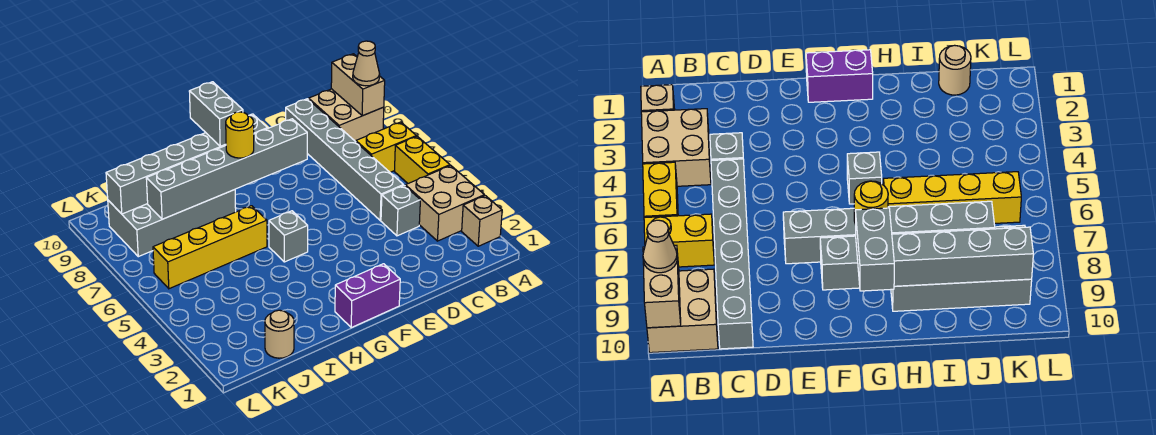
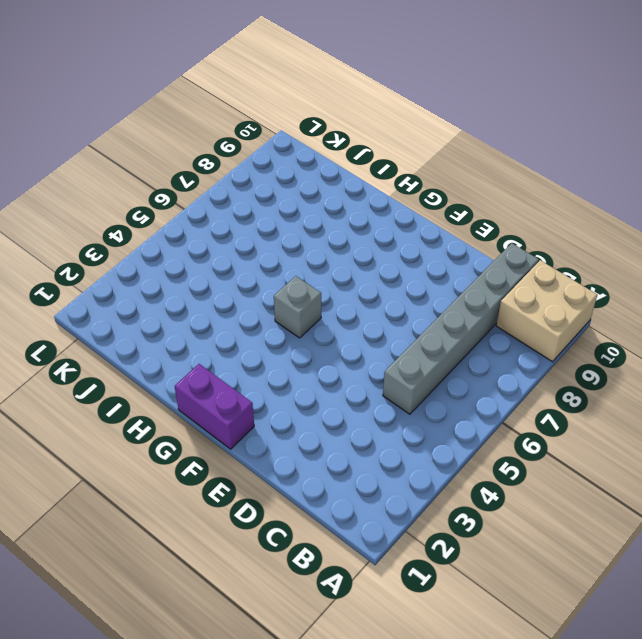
none -> tan 1x1 brick [462,196,502,246]
none -> tan 2x2 brick [405,166,485,241]
none -> yellow 1x2 brick [394,136,450,183]

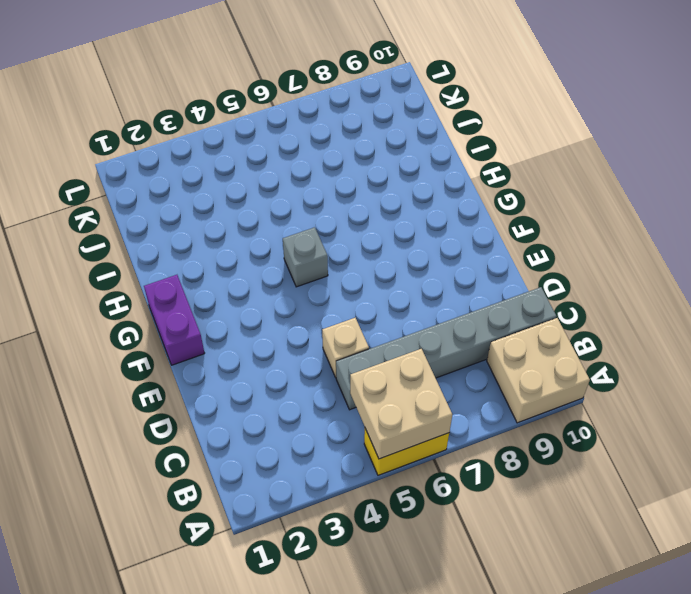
tan 2x2 brick [350,349,452,459] -> tan 2x2 brick moved to [405,166,485,241]
tan 1x1 brick [322,317,369,377] -> tan 1x1 brick moved to [462,196,502,246]
none -> yellow 1x2 brick [356,122,416,172]
none -> grey 1x1 brick [381,185,420,236]
none -> yellow 1x4 brick [153,206,267,289]

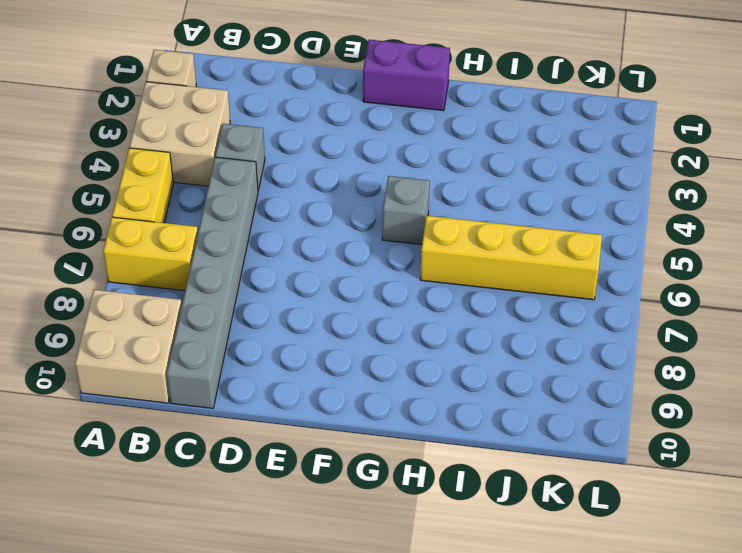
none -> grey 2x4 brick [108,190,236,257]
none -> tan 1x1 round brick [265,310,294,358]
none -> tan 1x2 brick [331,54,385,116]

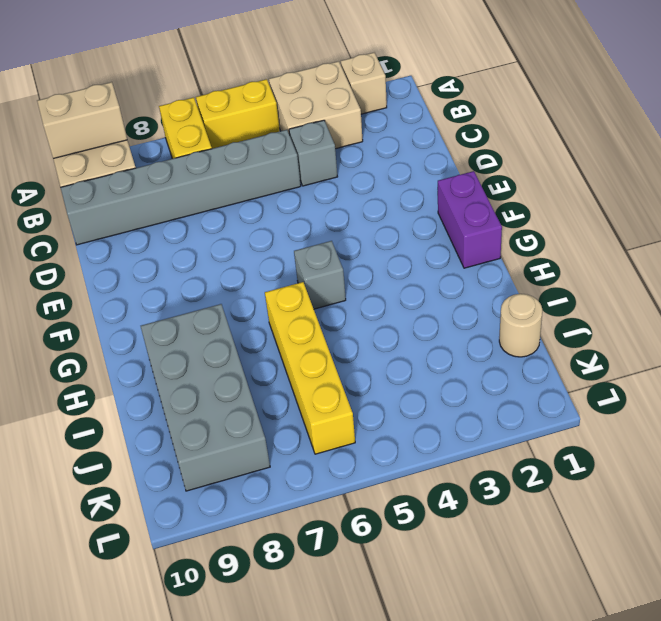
none -> grey 1x6 brick [146,119,307,219]
none -> grey 1x6 brick [106,114,268,214]
none -> tan 1x1 cone [353,41,380,86]

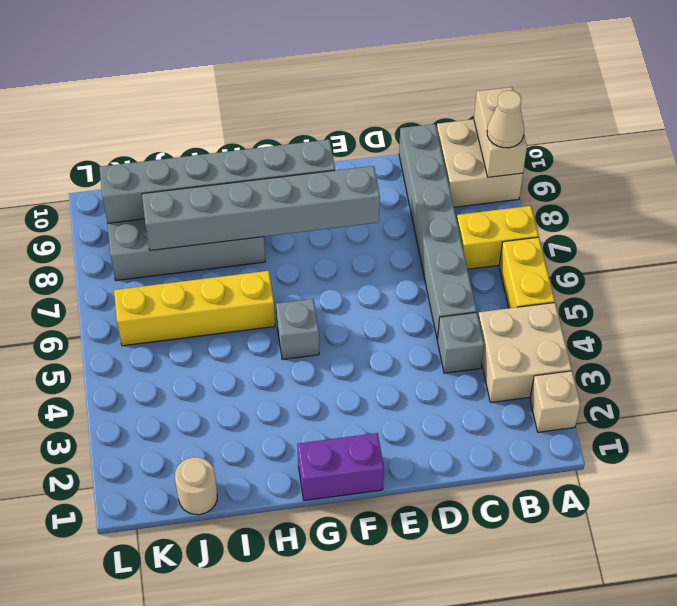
none -> yellow 1x1 round brick [226,112,254,158]
none -> grey 1x2 brick [189,82,243,146]

